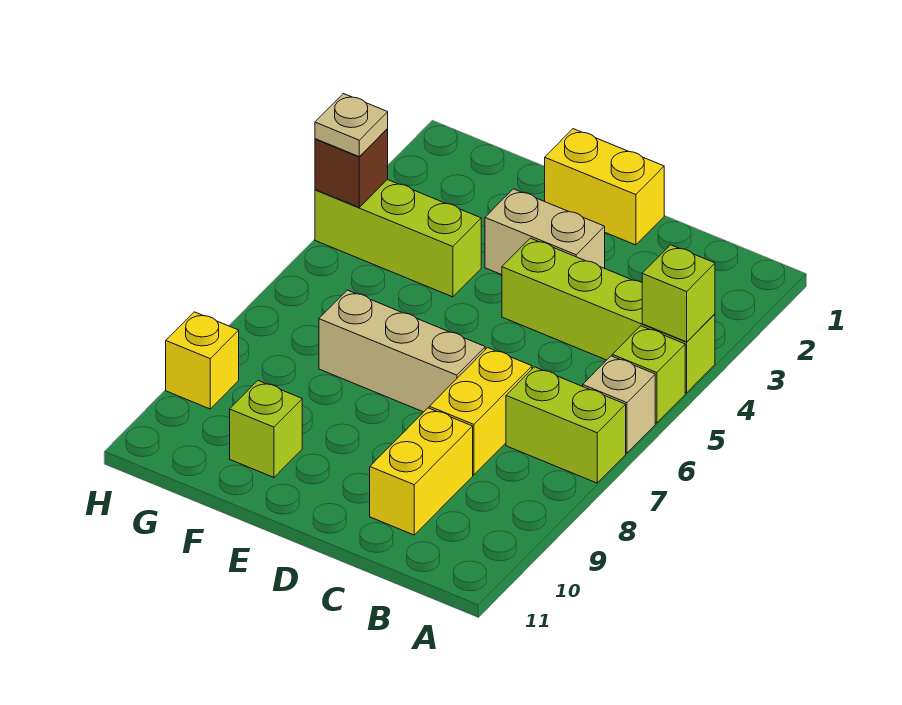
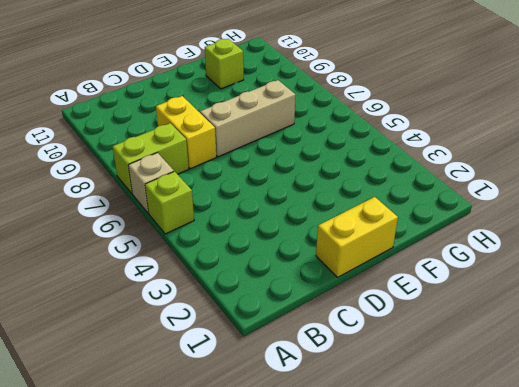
none -> lime 1x4 brick [502,238,715,393]
none -> yellow 1x2 brick [370,408,473,535]
none -> tan 1x2 brick [485,189,605,275]

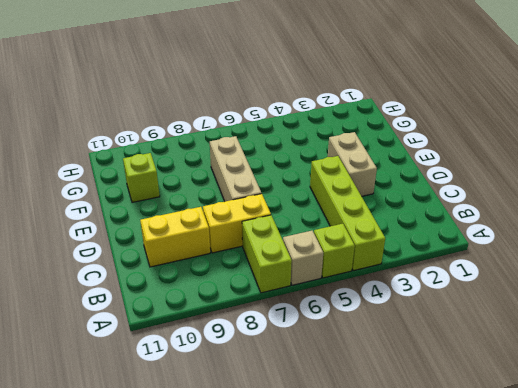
none -> yellow 1x2 brick [545,129,664,245]
none -> lime 1x3 brick [315,179,481,297]
none -> yellow 1x1 brick [166,312,239,409]

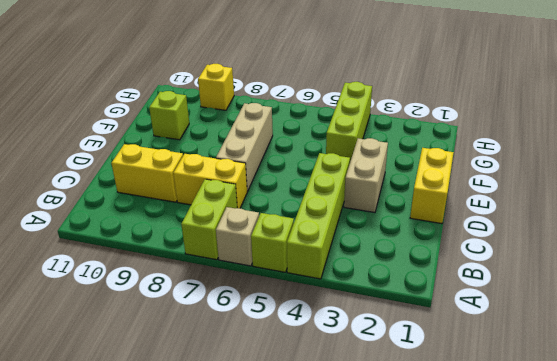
none -> lime 1x1 brick [642,245,715,342]
none -> brown 1x1 brick [315,129,388,207]
none -> tan 1x1 plate [315,94,388,156]

